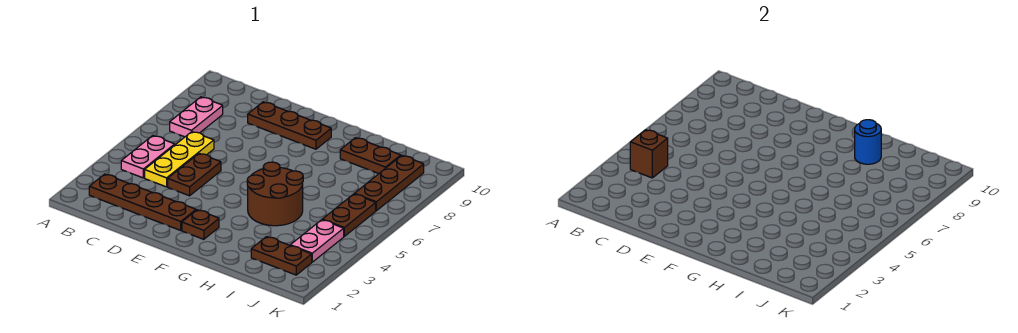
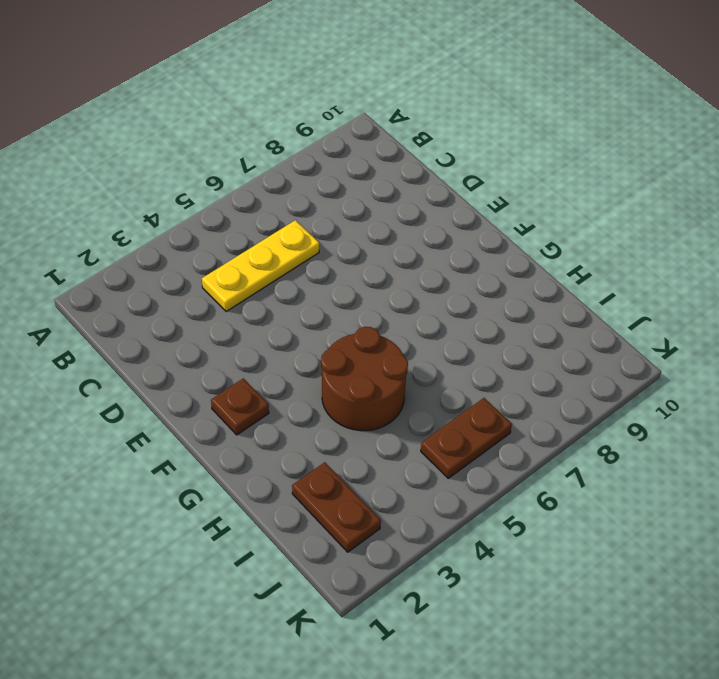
none -> brown 1x4 plate [89,174,196,230]
none -> pink 1x2 plate [121,136,175,178]
none -> pink 1x2 plate [170,97,223,137]

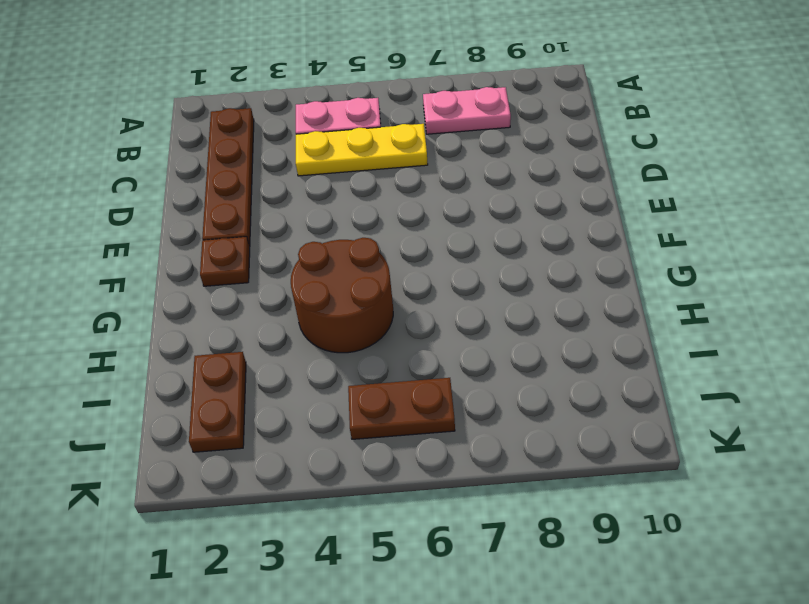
none -> brown 1x2 plate [168,153,221,196]
none -> brown 1x3 plate [248,102,331,149]
none -> brown 1x2 plate [340,138,401,174]

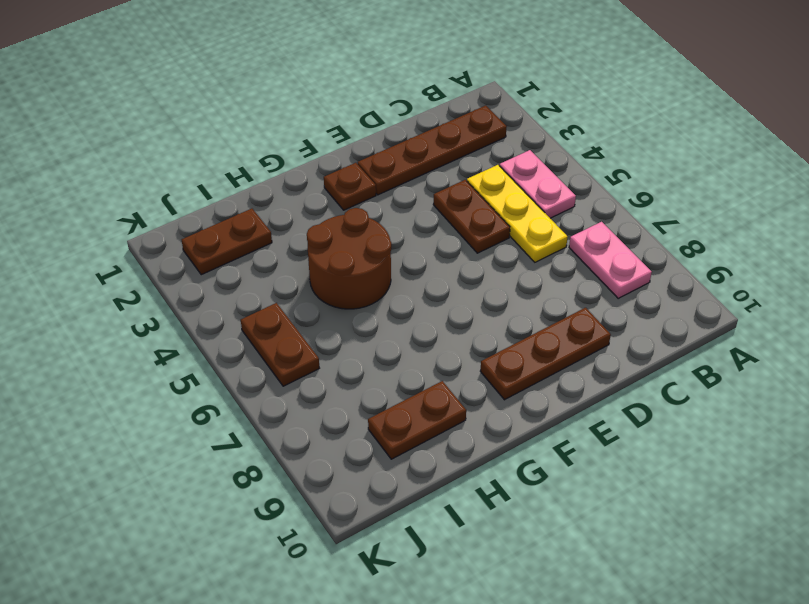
none -> pink 1x2 plate [290,220,344,262]
none -> brown 1x3 plate [354,156,424,211]
none -> brown 1x1 brick [630,130,668,178]

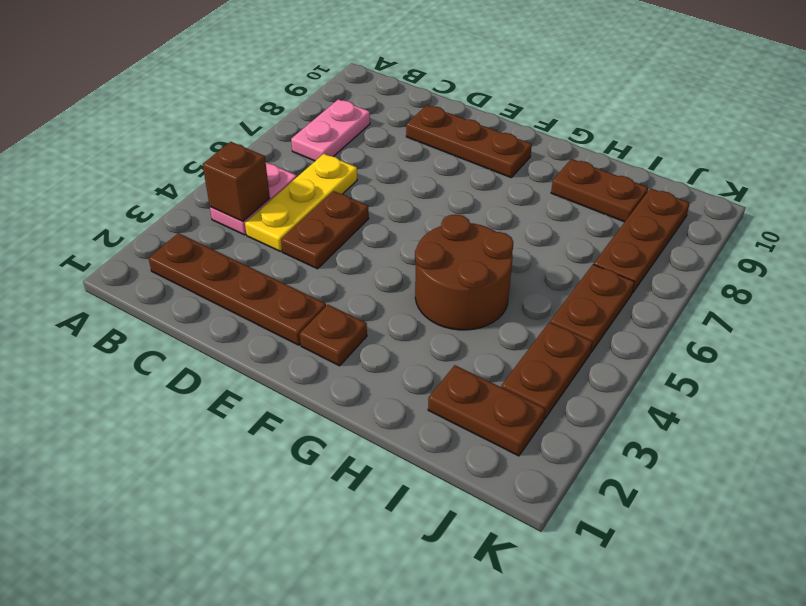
brown 1x2 plate [501,322,592,419] -> pink 1x2 plate [290,220,344,262]
none -> blue 1x1 round brick [855,120,881,164]

